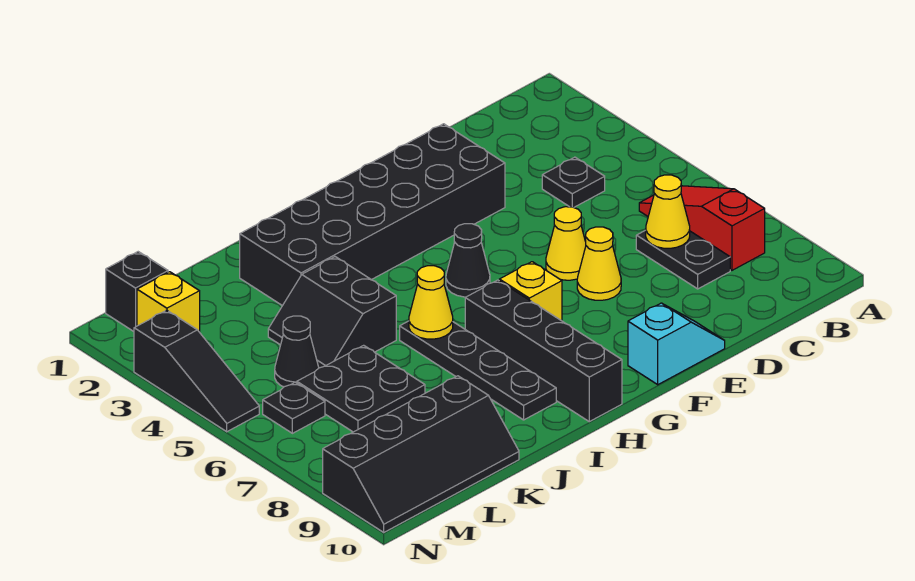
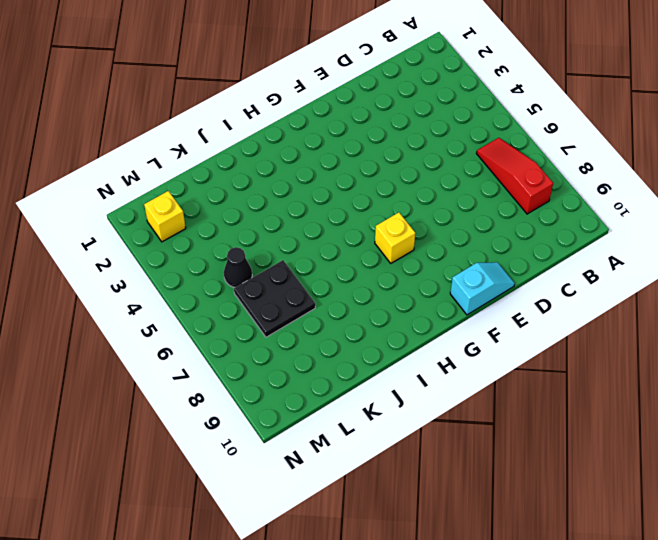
none -> black 1x1 plate [542,157,605,207]
none -> black 1x2 plate [636,230,730,289]
none -> black 2x6 brick [240,124,505,306]

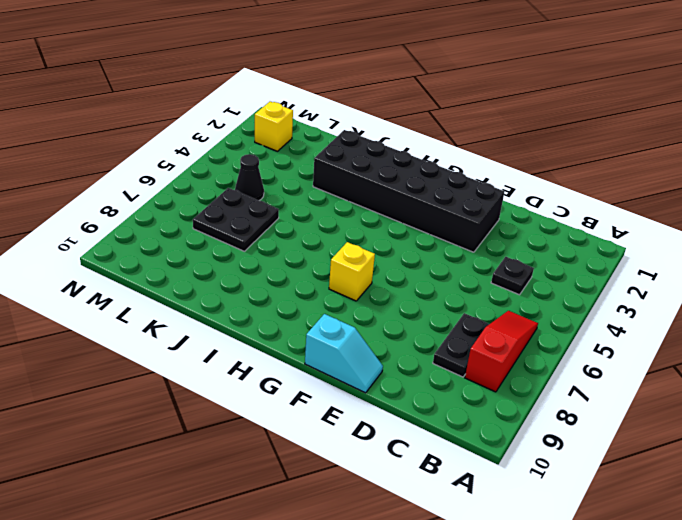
none -> yellow 1x1 cone [546,207,586,280]
none -> yellow 1x1 cone [577,227,621,300]
none -> black 1x1 cone [446,224,490,297]

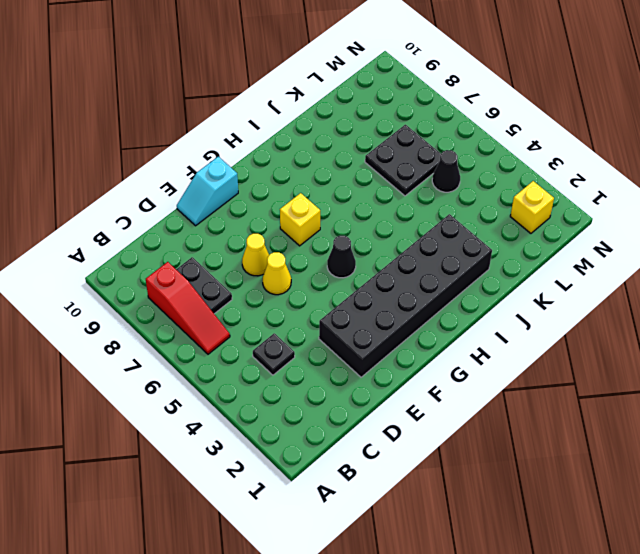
none -> black 1x4 brick [465,280,622,422]
none -> black 1x4 plate [400,321,556,420]
none -> black 2x2 slope [268,257,396,368]

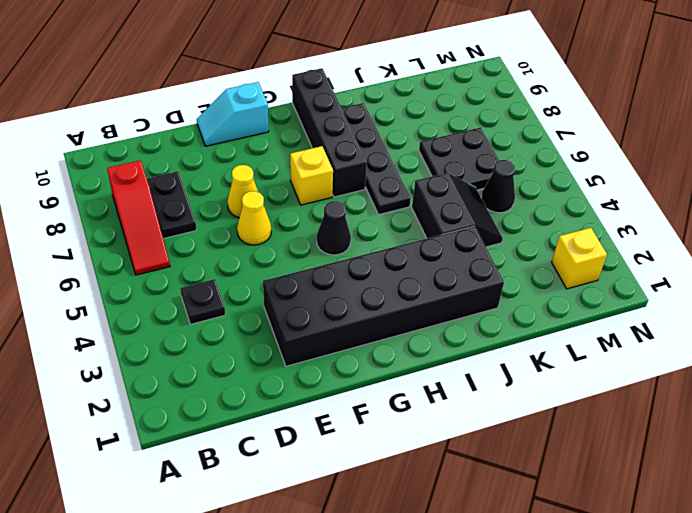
none -> black 2x4 slope [323,376,519,532]
none -> black 1x1 brick [106,252,168,331]
none -> black 1x1 plate [263,382,325,433]

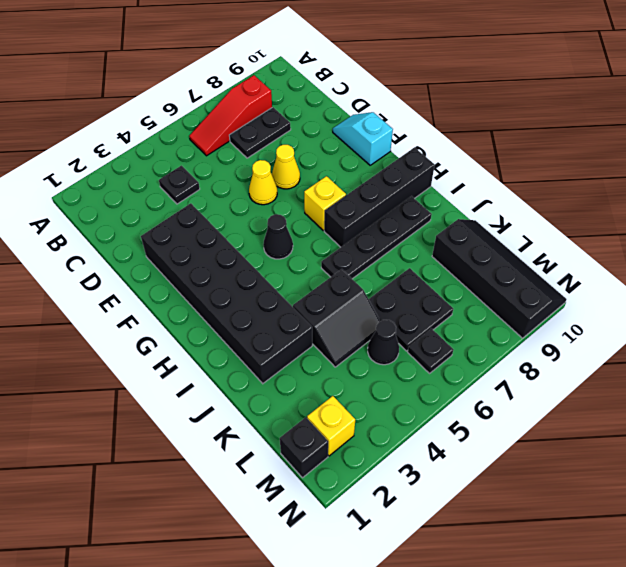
none -> black 1x3 slope [134,310,259,432]
none -> yellow 1x1 cone [646,175,690,248]
none -> yellow 1x1 cone [409,266,453,339]

